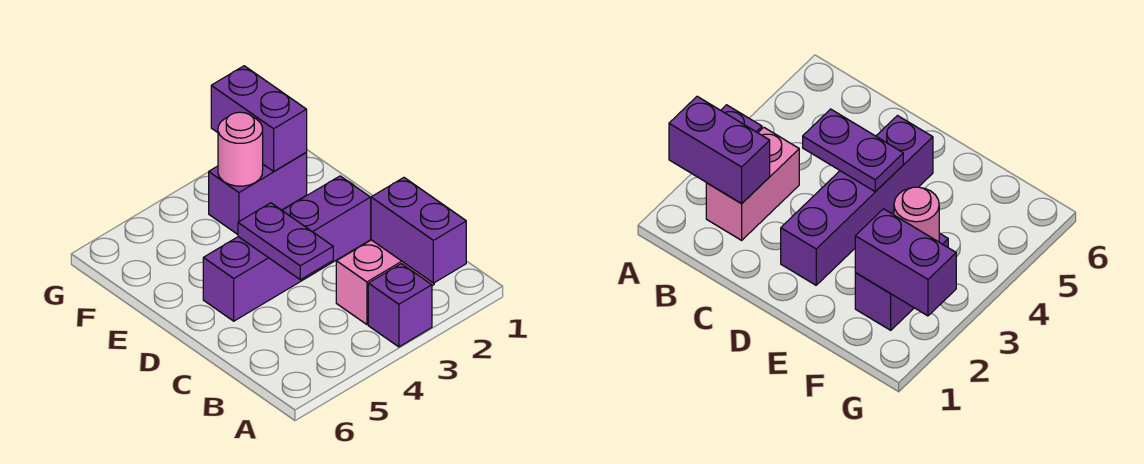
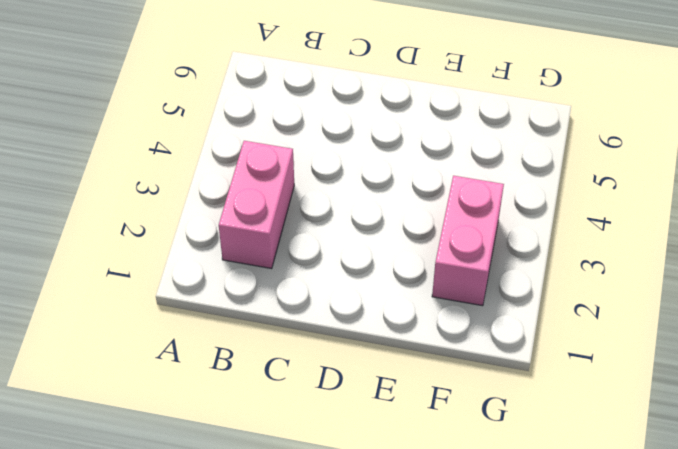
pink 1x2 brick [432,176,504,306] -> purple 1x2 brick [209,153,307,234]
none -> purple 1x1 brick [368,264,432,347]
none -> purple 1x4 brick [203,176,371,321]

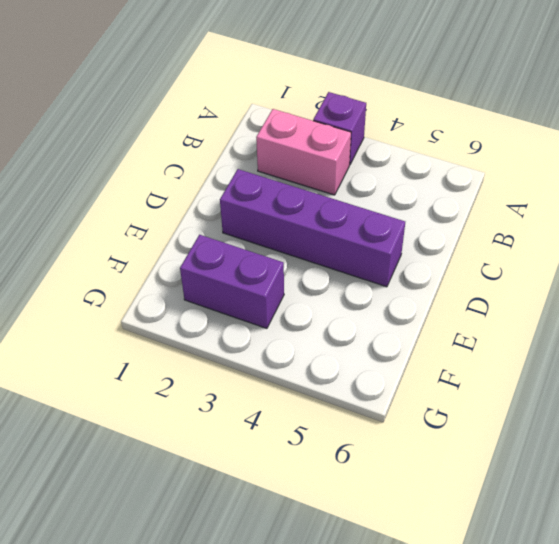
none -> purple 1x2 brick [371,178,466,283]
none -> purple 1x2 plate [238,203,333,280]

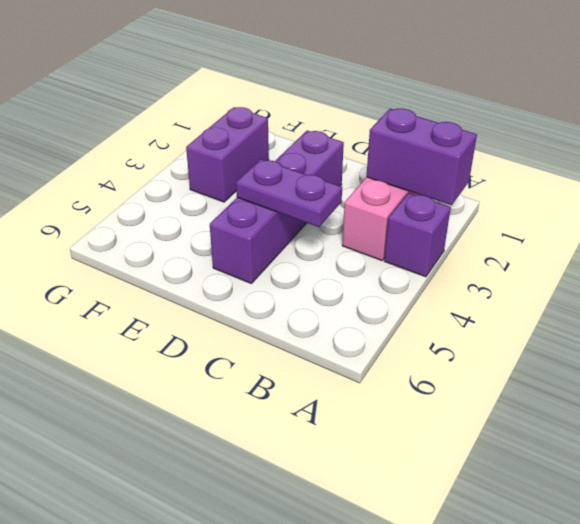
none -> purple 1x2 brick [211,66,307,171]
none -> pink 1x1 round brick [218,112,263,186]

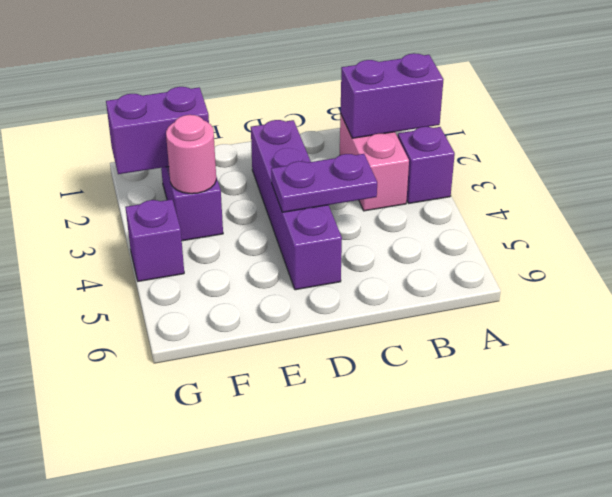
purple 1x1 brick [125,199,184,281] -> none

